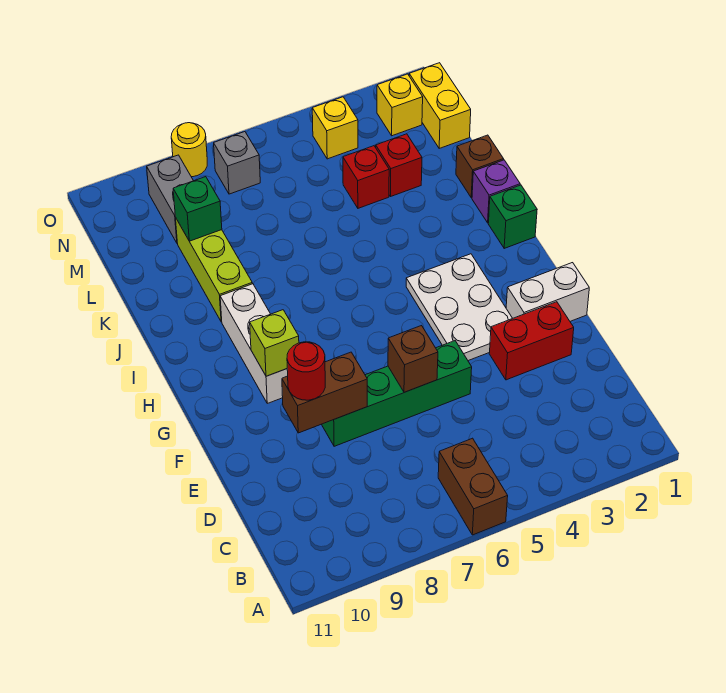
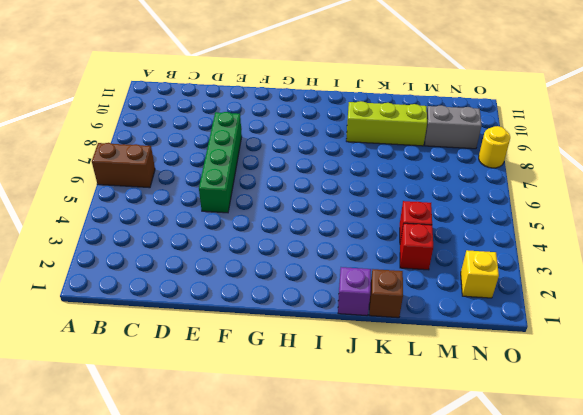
none -> red 1x2 brick [489,302,574,380]
none -> white 1x2 brick [506,263,589,321]
none -> white 2x3 plate [406,254,512,361]

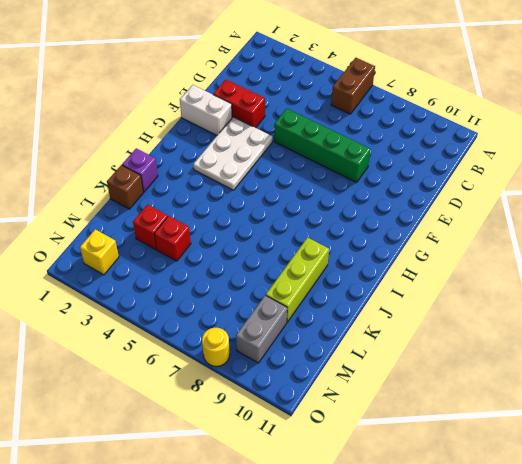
none -> white 1x3 brick [220,284,288,403]
none -> green 1x1 brick [488,185,537,248]
none -> yellow 1x2 brick [409,63,471,148]

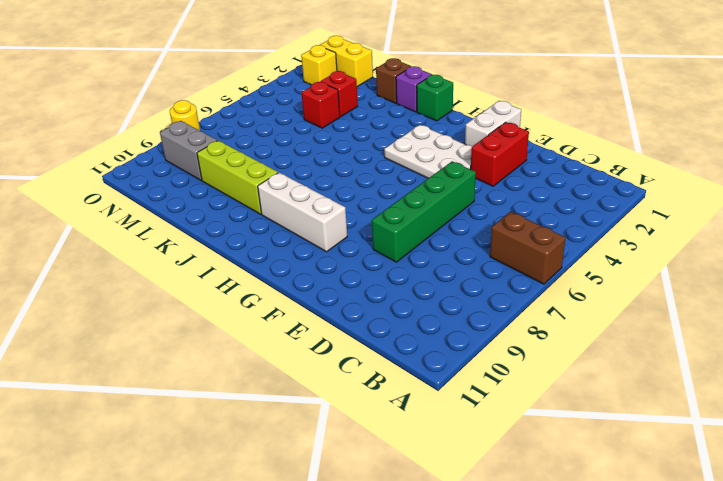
none -> yellow 1x1 brick [312,97,358,159]
none -> grey 1x1 brick [214,132,260,194]
none -> brown 1x1 brick [388,326,438,392]

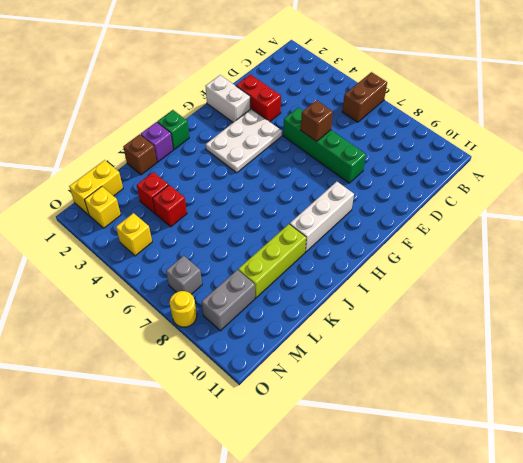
none -> brown 1x2 brick [282,352,367,433]
none -> lime 1x1 brick [250,310,299,376]
none -> green 1x1 brick [173,177,222,241]

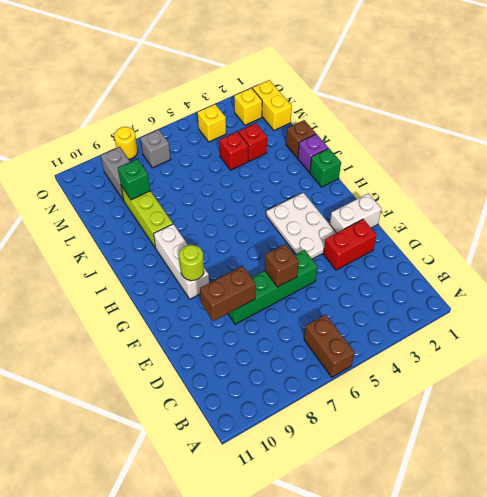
lime 1x1 round brick [179,245,204,281] -> lime 1x1 brick [250,310,299,376]
none -> red 1x1 round brick [287,342,325,400]

